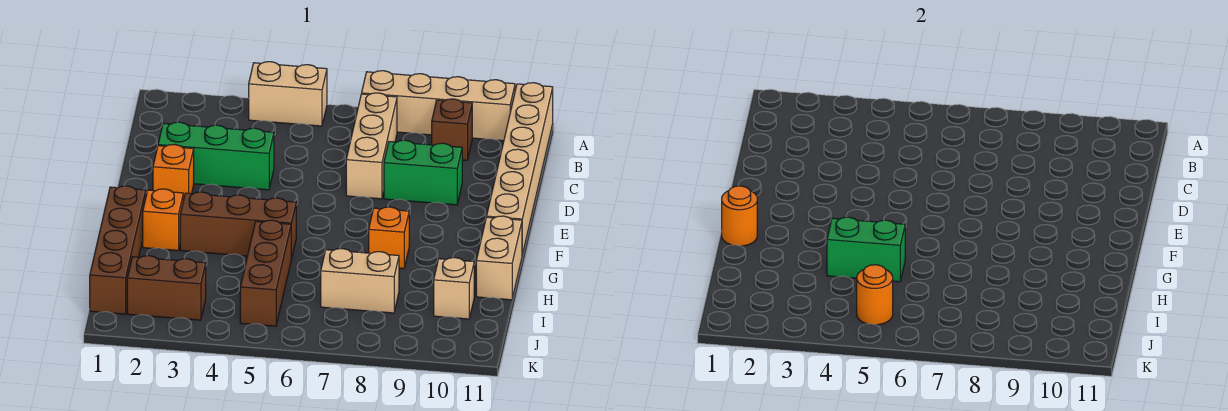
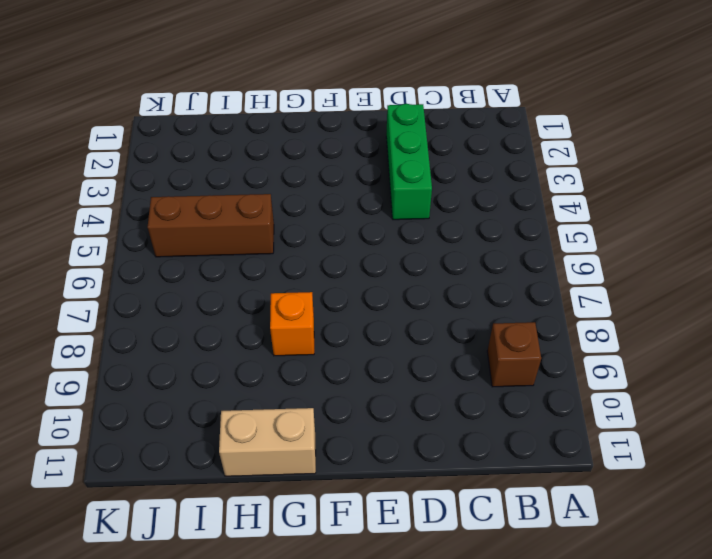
none -> tan 1x2 brick [249,62,327,126]
none -> tan 1x4 brick [362,71,515,141]
none -> tan 1x6 brick [487,83,553,255]

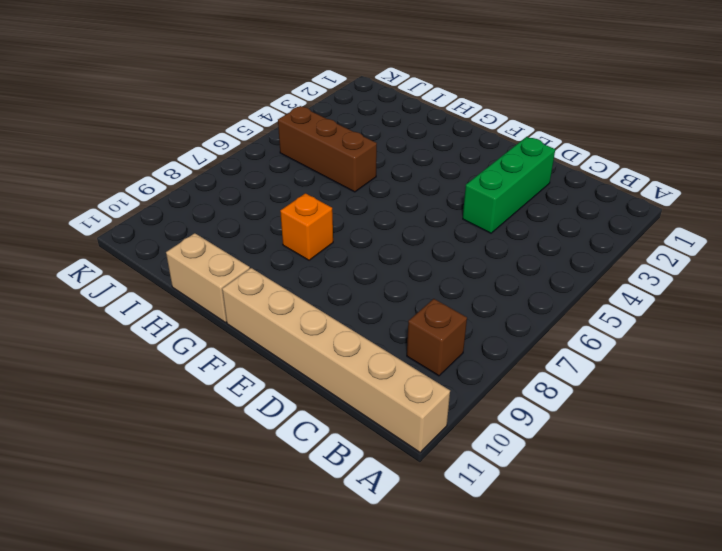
none -> tan 1x2 brick [249,62,327,126]
none -> tan 1x4 brick [362,71,515,141]
none -> tan 1x3 brick [346,93,397,199]

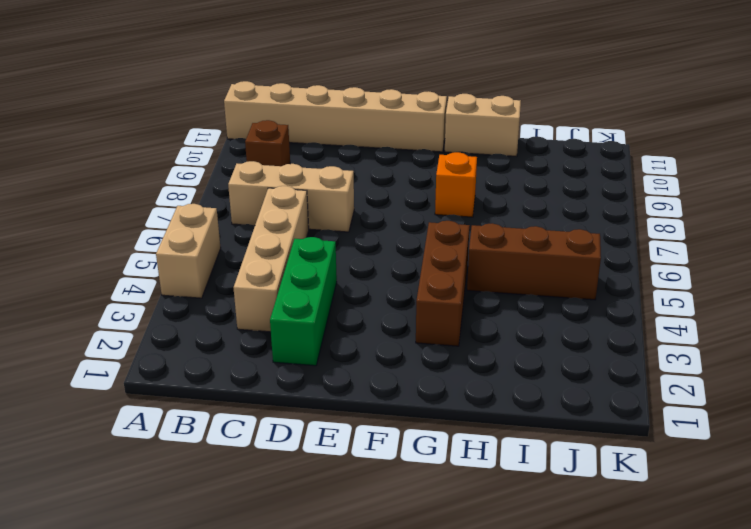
tan 1x4 brick [233,186,309,332] -> tan 1x4 brick moved to [362,71,515,141]
none -> green 1x2 brick [384,140,462,205]
none -> orange 1x1 brick [153,145,194,200]
none -> brown 1x4 brick [90,186,146,314]

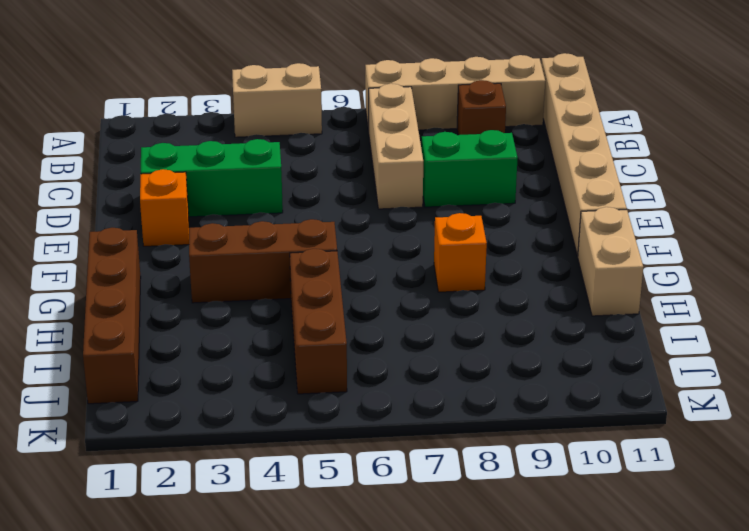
none -> orange 1x1 brick [143,189,183,250]
none -> tan 1x2 brick [321,249,399,313]
none -> tan 1x1 brick [434,258,474,319]

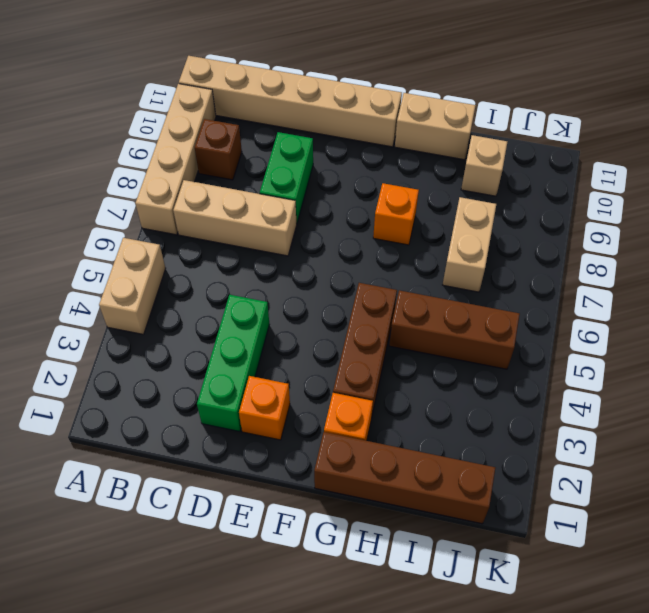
none -> brown 1x2 brick [127,256,206,320]
none -> orange 1x1 round brick [722,186,757,246]
none -> green 1x2 brick [827,217,905,282]

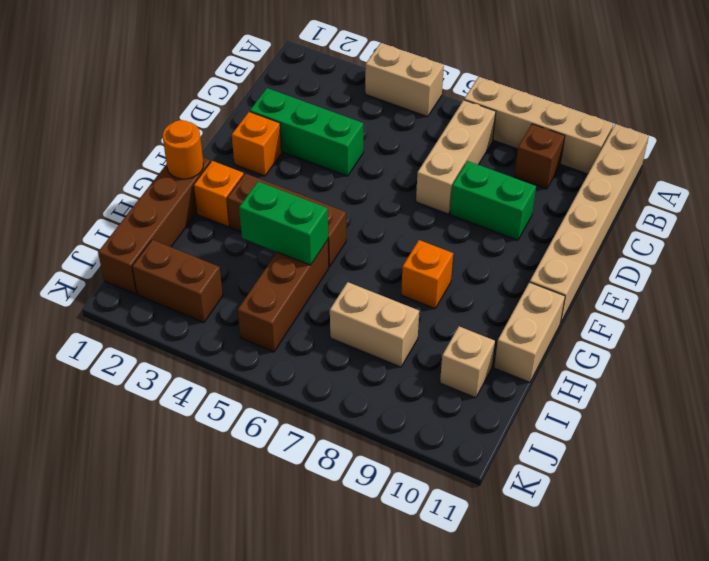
none -> orange 1x1 round brick [857,265,893,325]

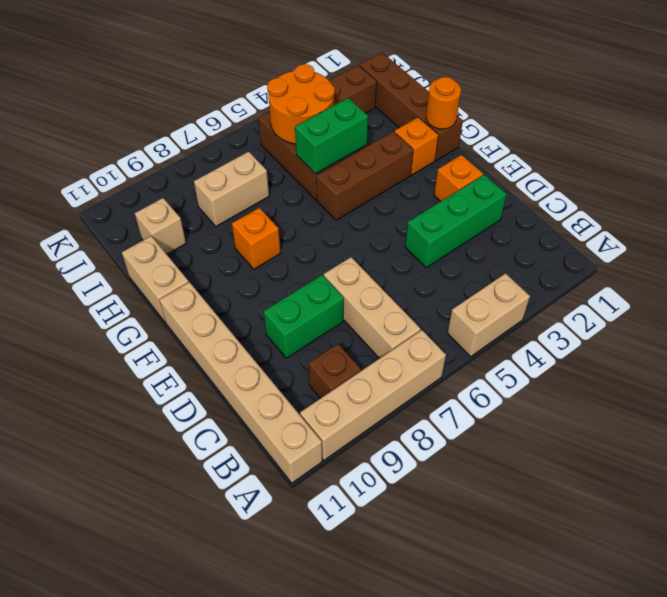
orange 2x2 round brick [267,64,335,144] -> orange 1x1 round brick [857,265,893,325]

